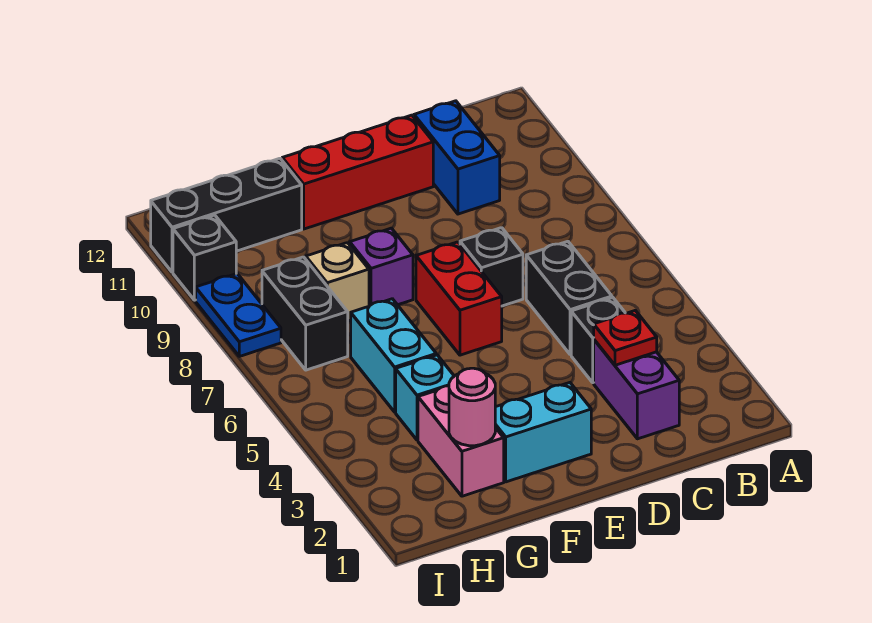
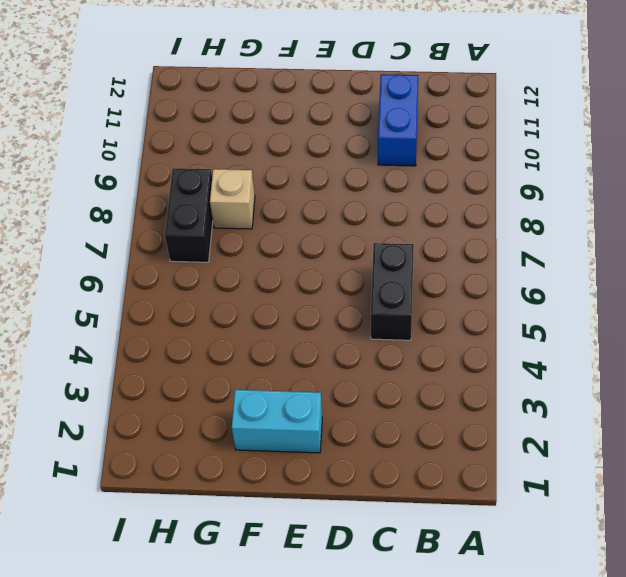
none -> purple 1x2 brick [594,340,679,439]
none -> black 1x1 brick [571,298,625,383]
none -> black 1x1 brick [460,228,523,306]

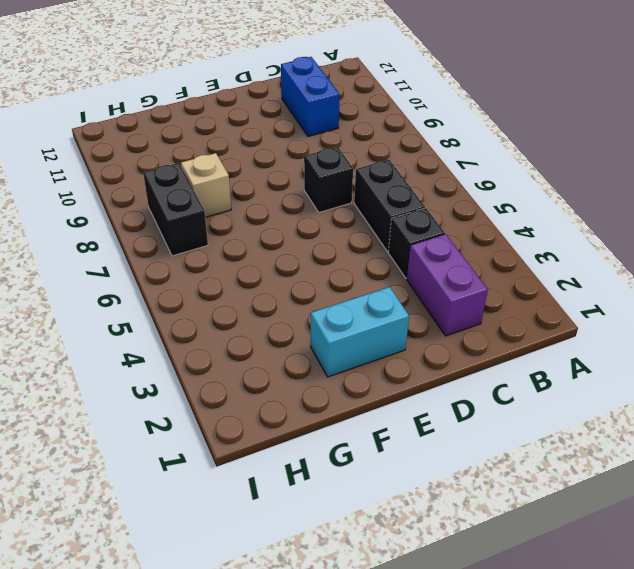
none -> red 1x3 brick [282,115,433,229]
none -> red 1x2 brick [416,242,502,355]
none -> purple 1x1 brick [350,228,413,306]

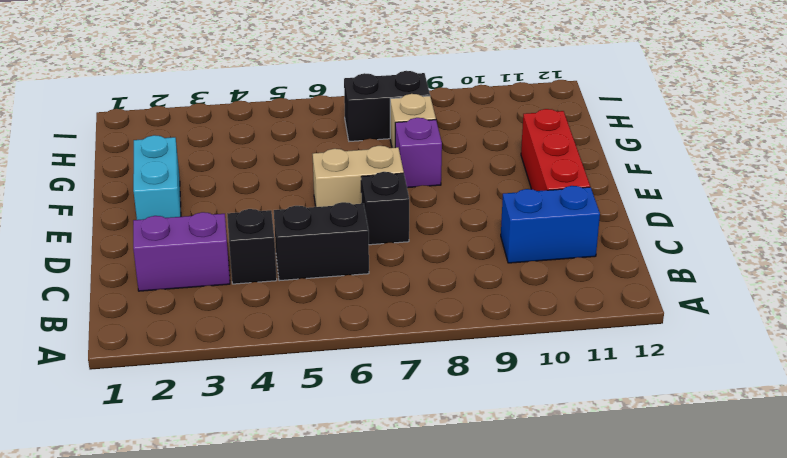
tan 1x2 brick [313,146,404,207] -> red 1x2 brick [416,242,502,355]
none -> pink 1x2 brick [418,386,504,496]
none -> cyan 1x1 brick [396,355,454,440]
none -> cyan 1x2 brick [351,299,436,412]

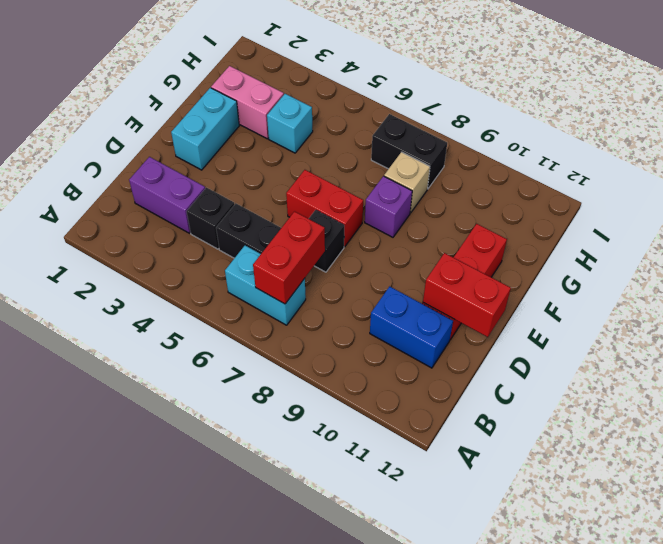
cyan 1x2 brick [225,246,306,325] -> cyan 1x2 brick moved to [351,299,436,412]
red 1x2 brick [253,211,325,304] -> none
red 1x2 brick [423,253,511,337] -> none
none -> black 1x3 brick [151,158,302,272]
none -> blue 1x2 plate [196,274,281,356]
none -> black 1x1 brick [173,215,236,300]

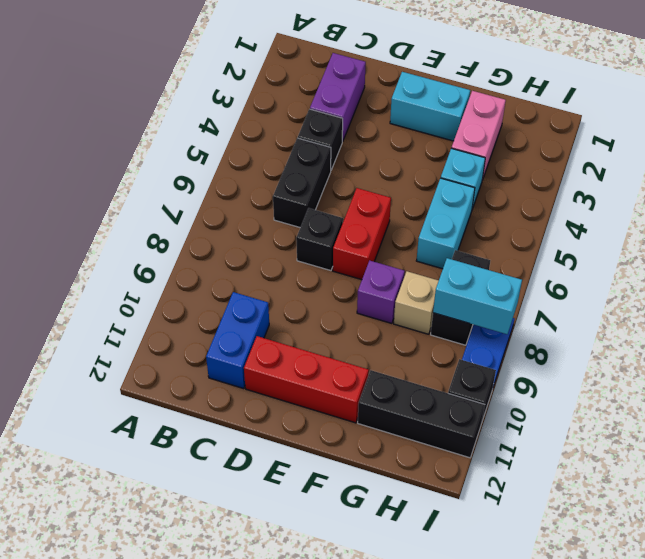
cyan 1x2 brick [433,258,522,334] -> none
none -> red 1x1 plate [594,310,657,365]
none -> pink 1x1 round brick [449,368,495,446]

